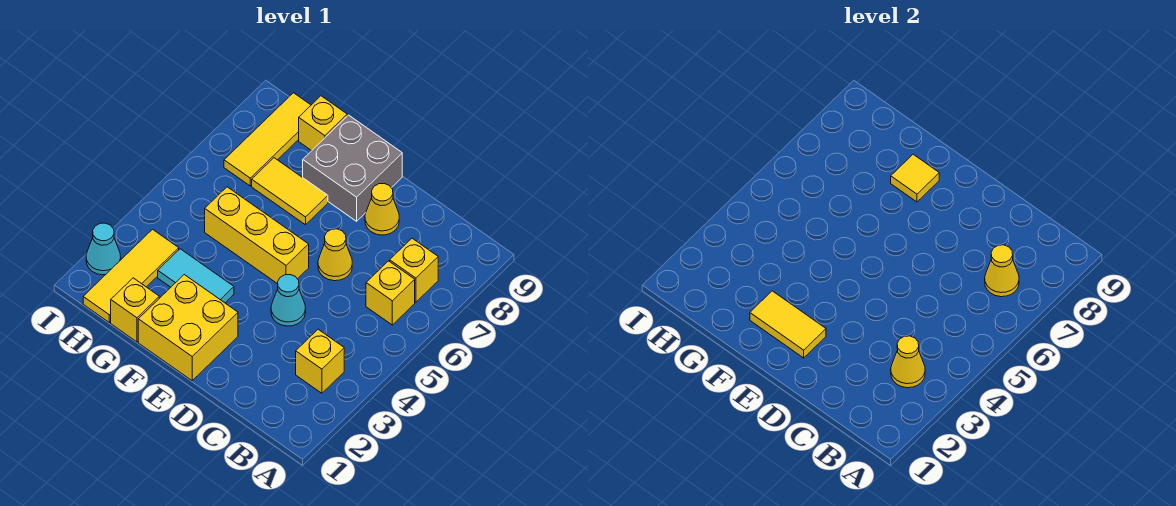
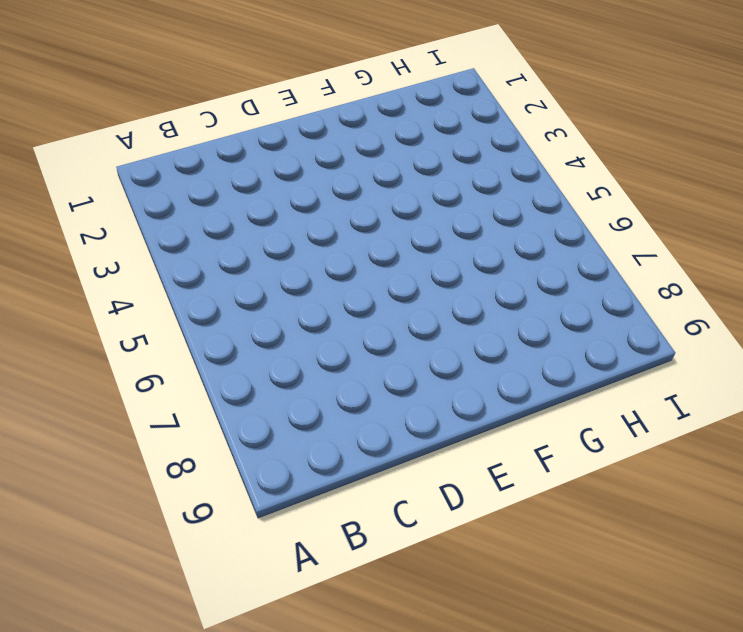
none -> yellow 1x1 brick [296,329,344,393]
none -> yellow 1x1 brick [366,261,415,325]
none -> yellow 1x1 brick [390,238,438,302]

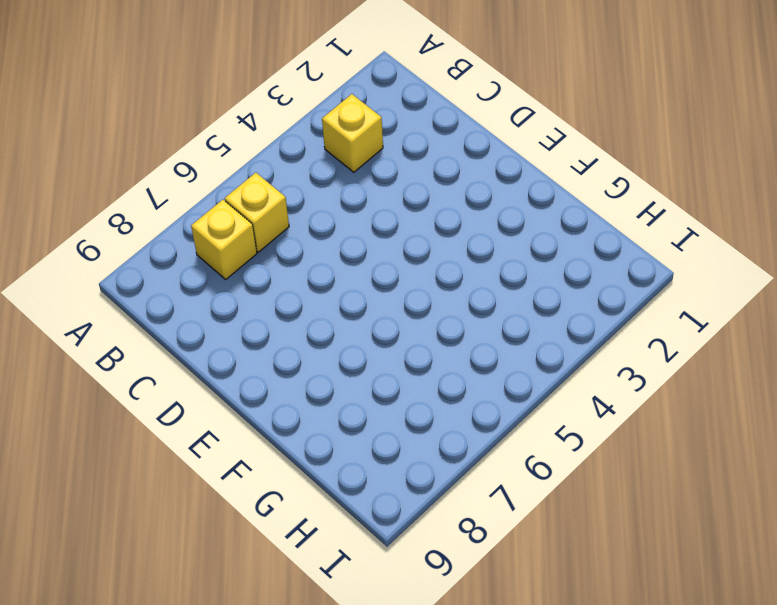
none -> cyan 1x1 cone [271,275,306,326]
none -> yellow 1x1 cone [318,229,352,281]
none -> yellow 1x1 cone [365,184,399,235]

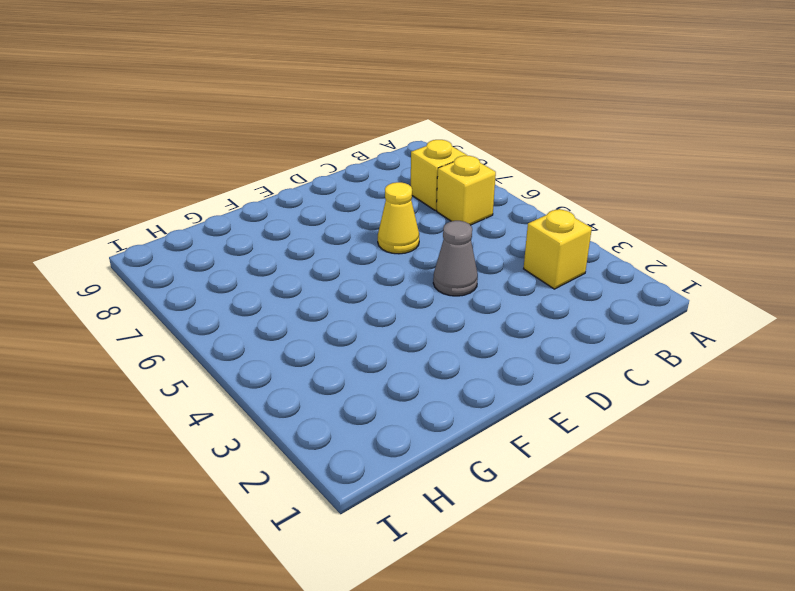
grey 1x1 cone [433,221,478,296] -> cyan 1x1 cone [271,275,306,326]
none -> yellow 1x1 cone [365,184,399,235]
none -> yellow 2x2 brick [138,275,238,381]
none -> yellow 1x3 brick [205,187,309,284]

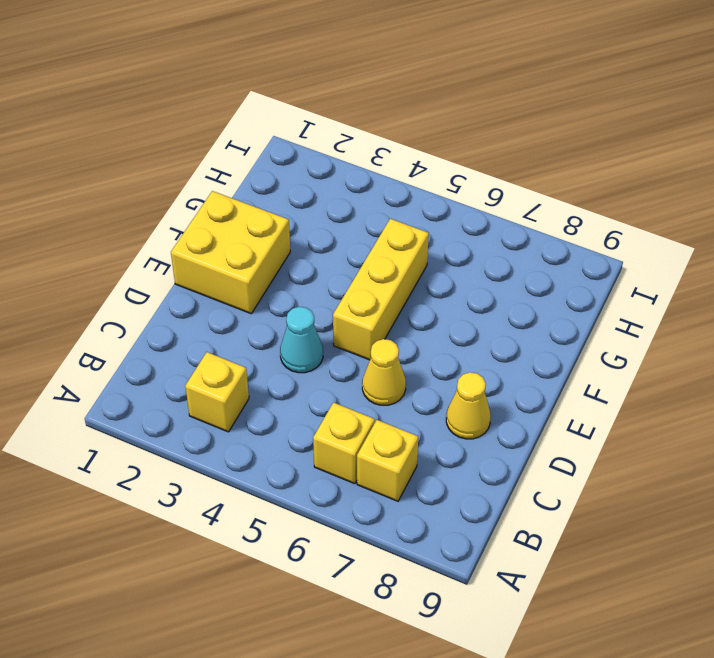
none -> grey 2x2 brick [303,115,402,221]
none -> cyan 1x2 tile [158,249,234,303]
none -> yellow 1x2 tile [252,158,328,225]

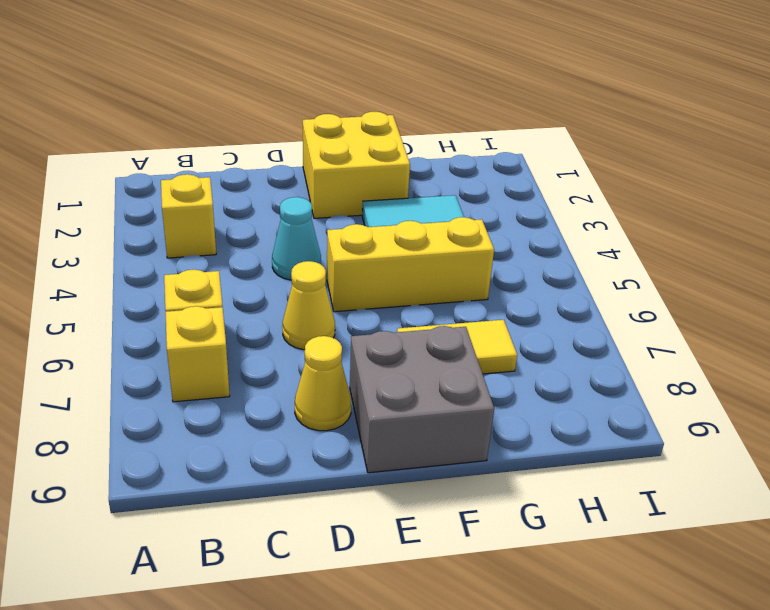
none -> yellow 1x1 brick [111,278,159,342]
none -> yellow 1x1 brick [299,96,347,151]
none -> yellow 1x3 tile [83,229,179,322]

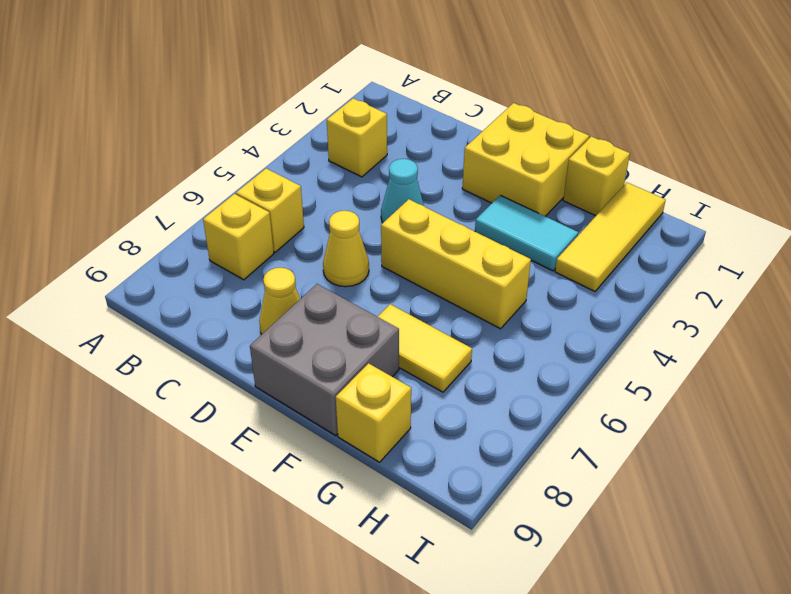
none -> yellow 1x3 tile [224,93,311,186]
none -> cyan 1x1 cone [86,223,121,275]
none -> yellow 1x1 cone [891,336,925,388]

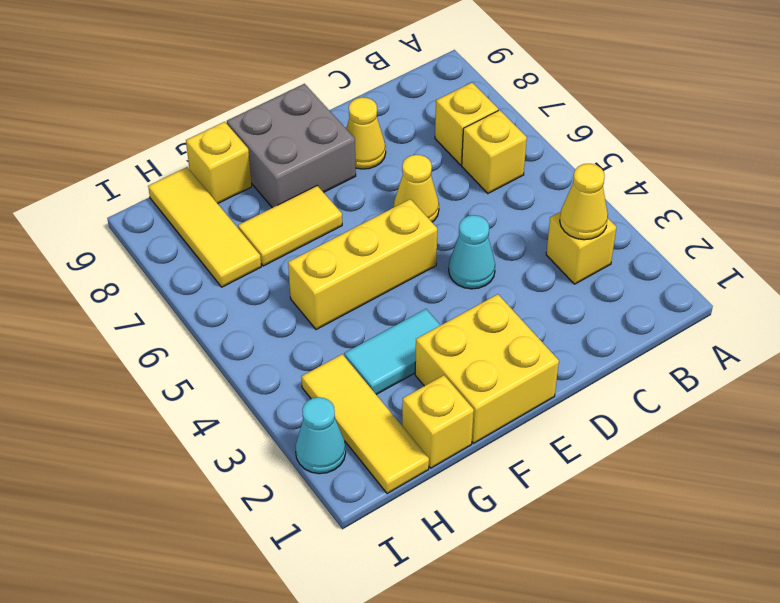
none -> yellow 1x1 cone [985,245,1019,297]
none -> yellow 1x2 tile [750,291,826,358]
none -> yellow 1x1 tile [891,154,939,202]

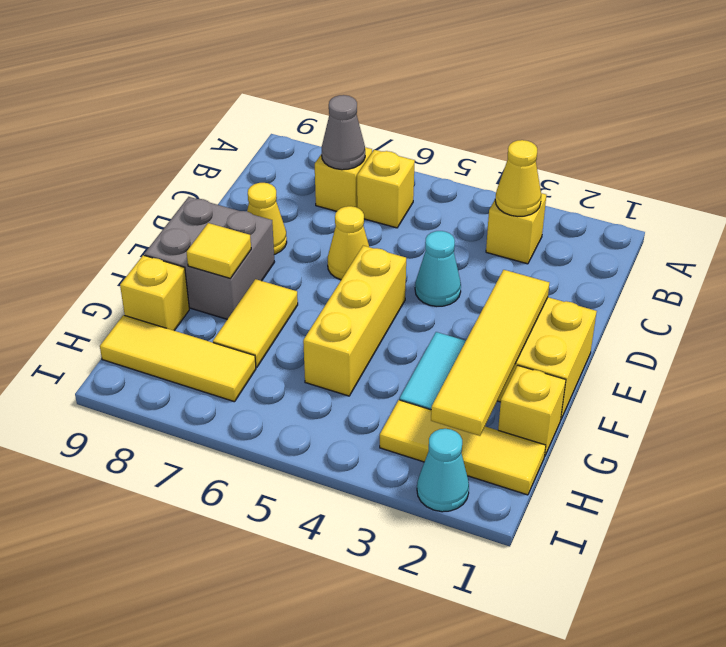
grey 1x1 cone [322,95,365,170] -> yellow 1x1 cone [985,245,1019,297]
yellow 1x4 tile [431,270,549,436] -> yellow 1x2 tile [750,291,826,358]

